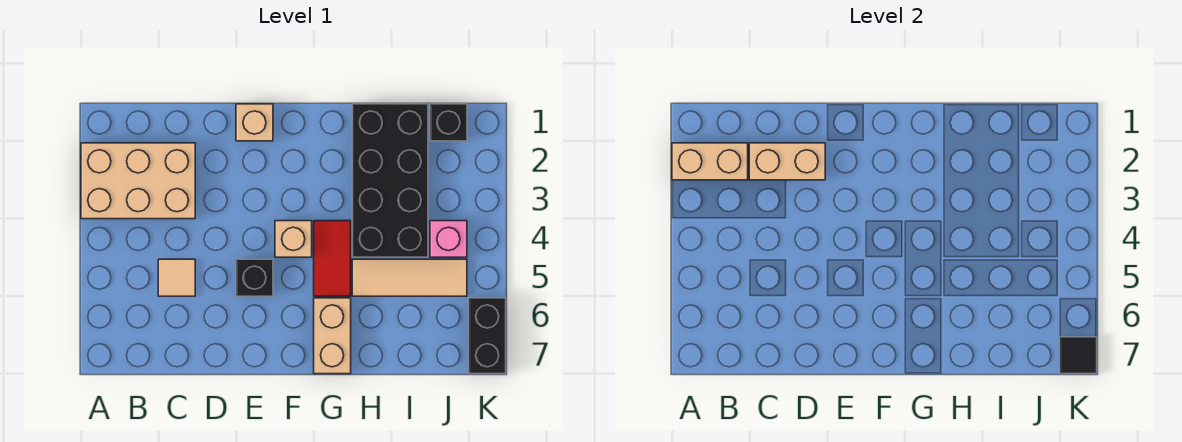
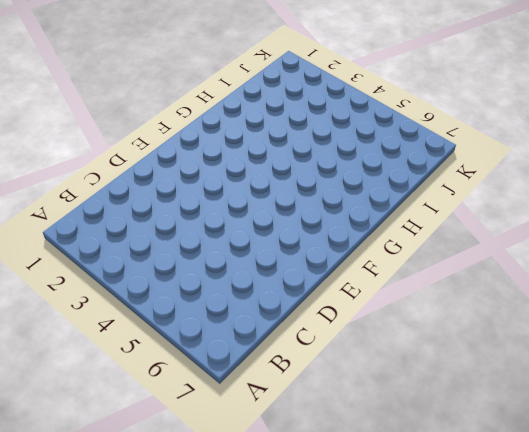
none -> tan 2x3 brick [81,143,195,219]
none -> tan 1x1 tile [158,259,195,296]
none -> tan 1x1 brick [236,104,273,141]

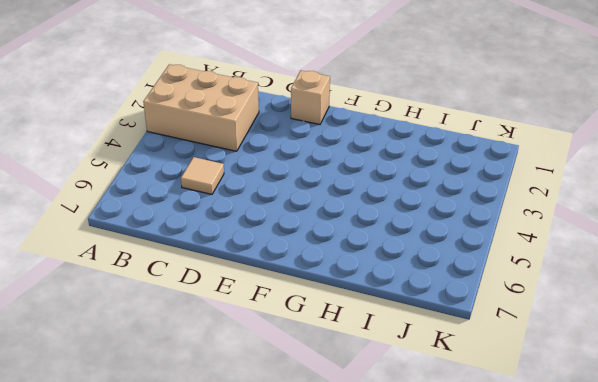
none -> black 1x1 brick [236,259,273,296]
none -> tan 1x1 brick [275,221,312,257]
none -> red 1x2 tile [314,221,351,296]

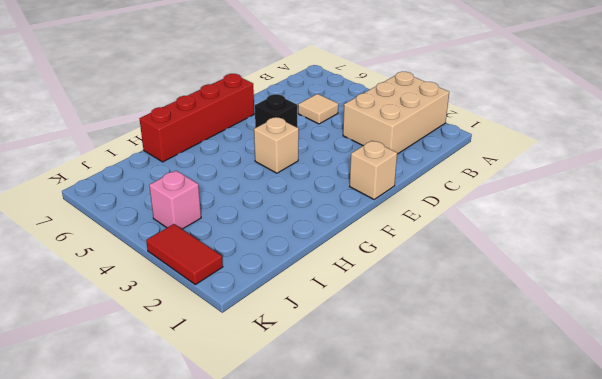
red 1x4 brick [139,74,254,162] -> tan 1x2 brick [314,298,351,374]
red 1x2 tile [146,224,223,285] -> red 1x2 tile moved to [314,221,351,296]
none -> black 2x4 brick [352,104,428,257]
none -> tan 1x3 tile [352,259,467,296]
none -> black 1x1 brick [430,104,467,141]

